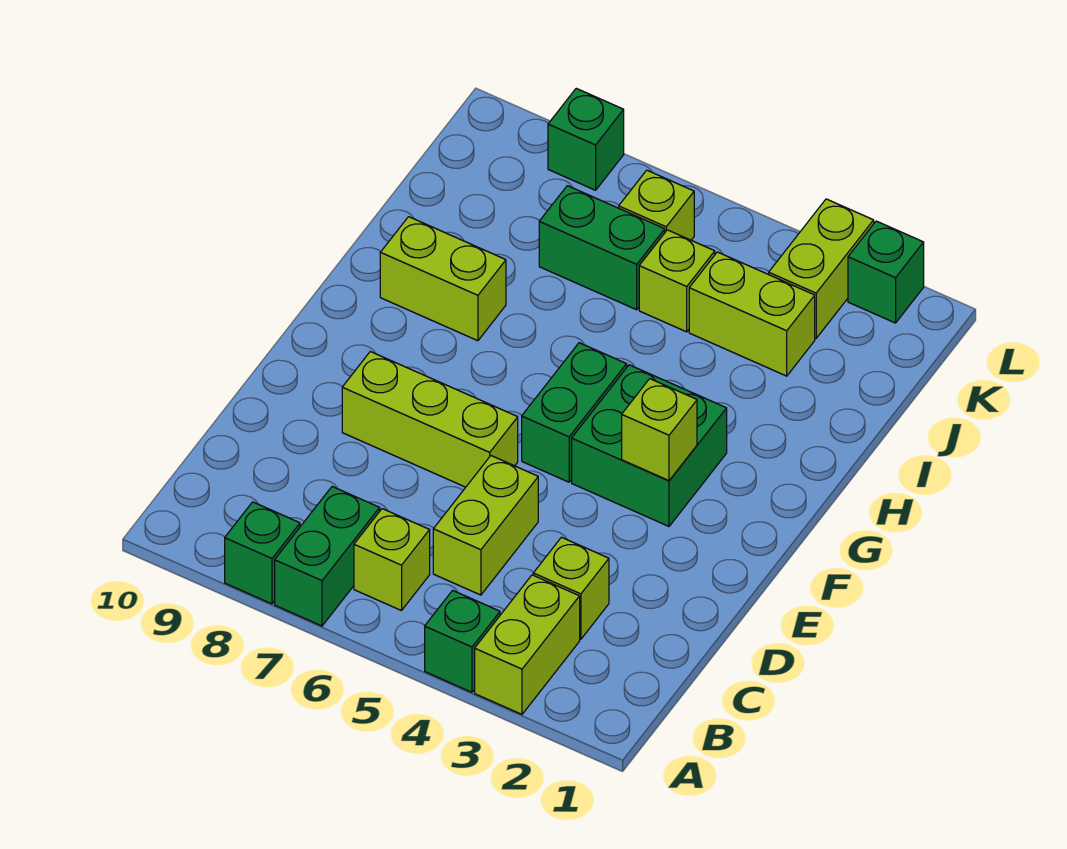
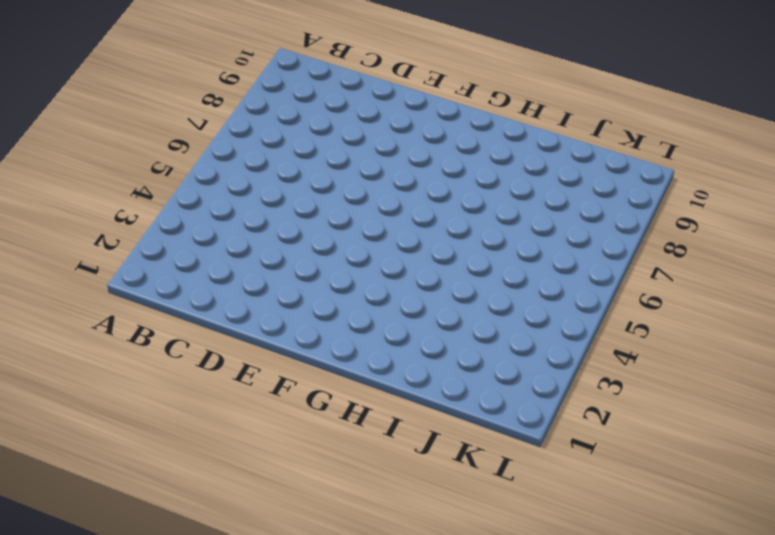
none -> lime 1x2 brick [475,575,580,714]
none -> green 1x1 brick [425,590,500,692]
none -> green 1x2 brick [275,487,380,626]

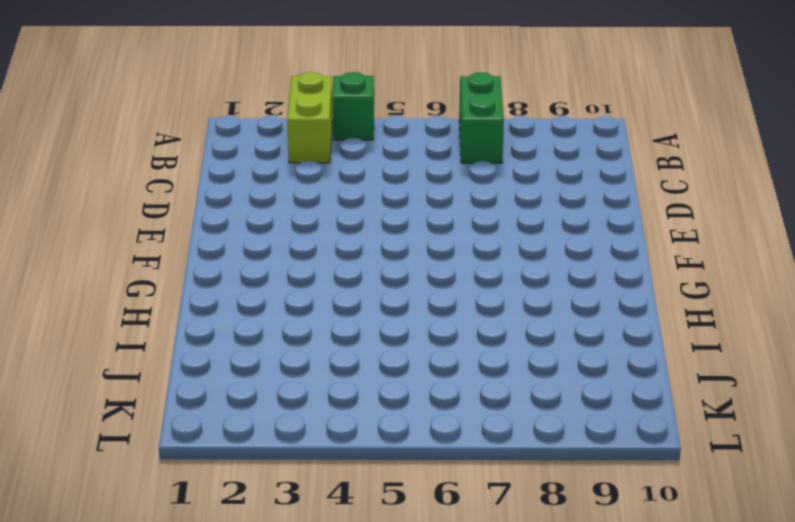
none -> green 1x1 brick [225,502,300,604]
none -> lime 1x1 brick [354,509,430,611]
none -> lime 1x1 brick [533,537,609,639]

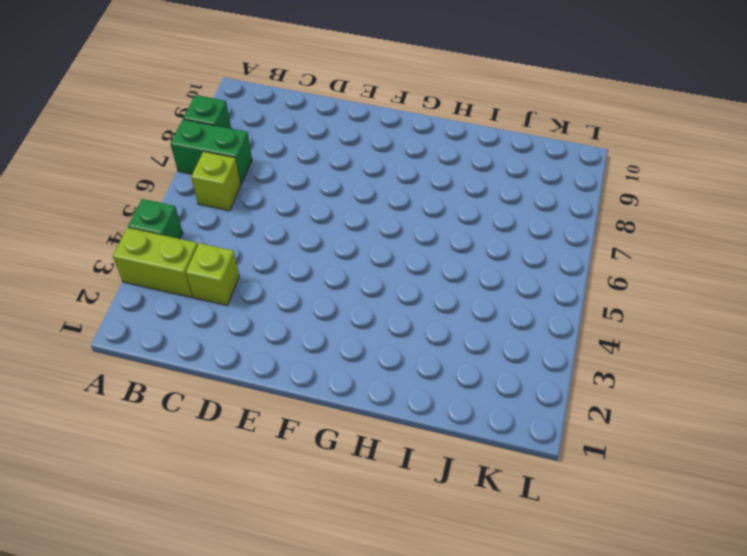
none -> lime 1x2 brick [433,456,538,595]
none -> lime 1x3 brick [342,352,518,487]
none -> green 2x2 brick [572,365,727,526]

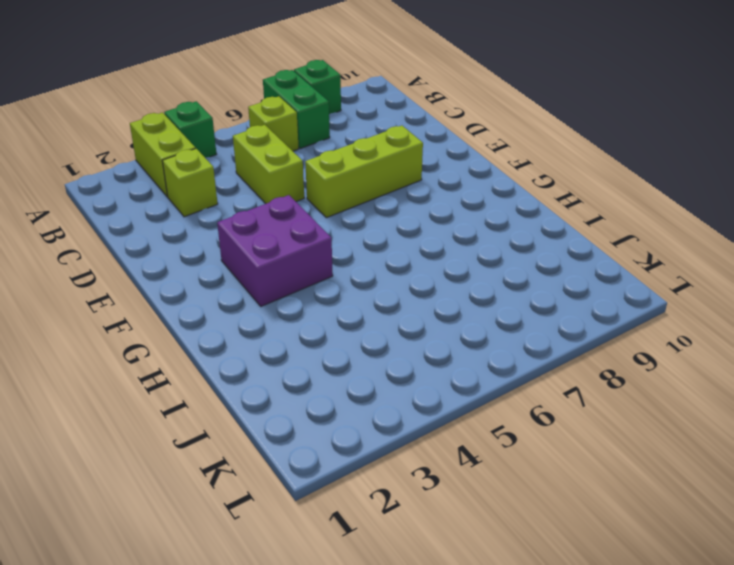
purple 2x2 brick [217,195,333,306] -> green 2x2 brick [572,365,727,526]
none -> green 1x2 brick [522,343,627,482]
none -> lime 1x2 brick [380,217,506,341]
none -> lime 1x2 brick [689,252,815,376]

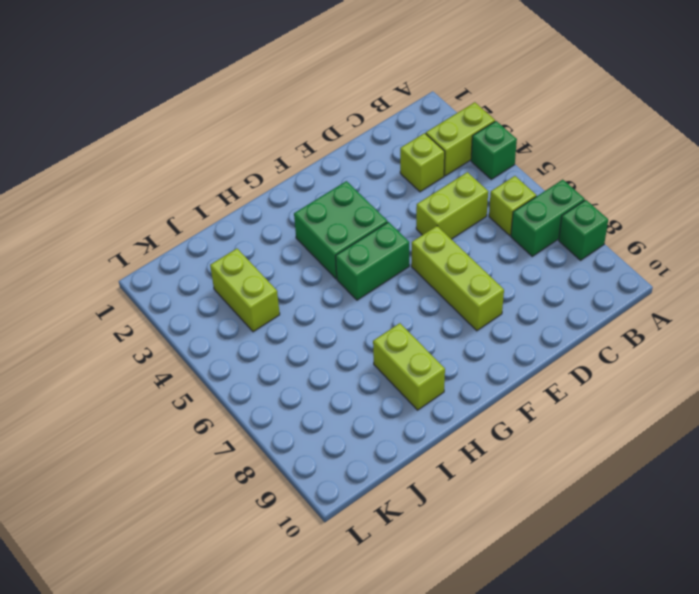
none -> lime 1x1 brick [639,230,715,332]
none -> green 1x2 brick [539,186,665,310]
none -> lime 1x2 brick [769,199,874,338]

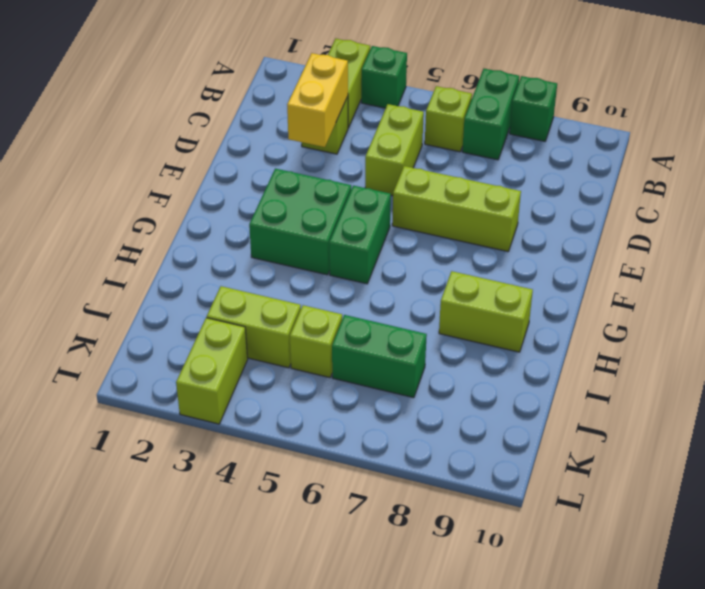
yellow 1x2 brick [287,53,348,147] -> none
none -> lime 1x1 brick [619,170,694,240]
none -> green 1x1 brick [848,221,924,323]
none -> green 1x1 brick [548,88,624,190]

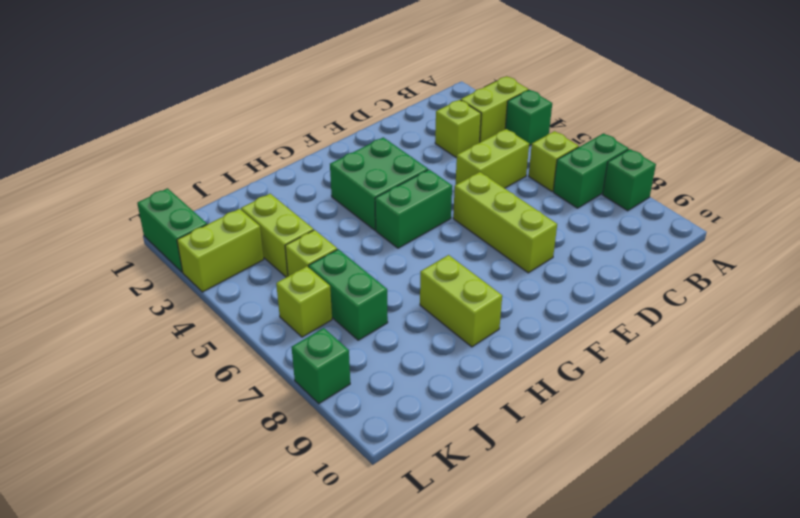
green 1x2 brick [137,188,207,272] -> green 1x1 brick [848,221,924,323]
none -> lime 1x1 brick [622,379,697,481]

